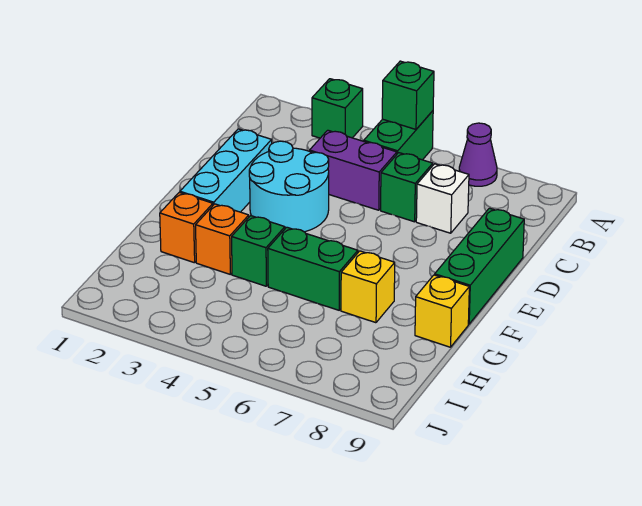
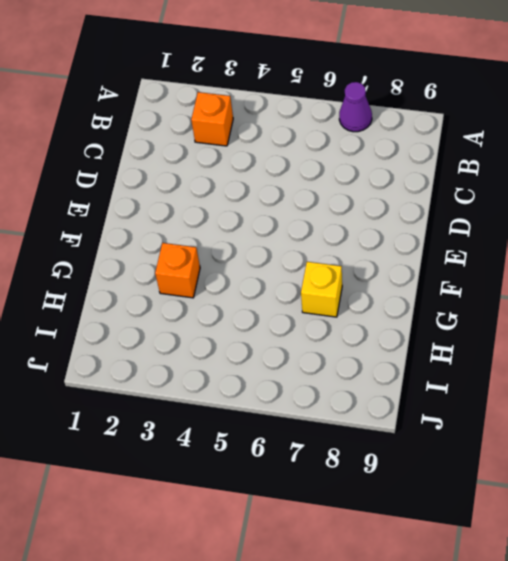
orange 1x1 brick [191,92,233,146] -> orange 1x1 brick moved to [160,192,213,263]
none -> green 1x1 brick [312,79,363,138]
none -> green 1x2 brick [364,111,433,160]
none -> purple 1x2 brick [310,130,397,210]

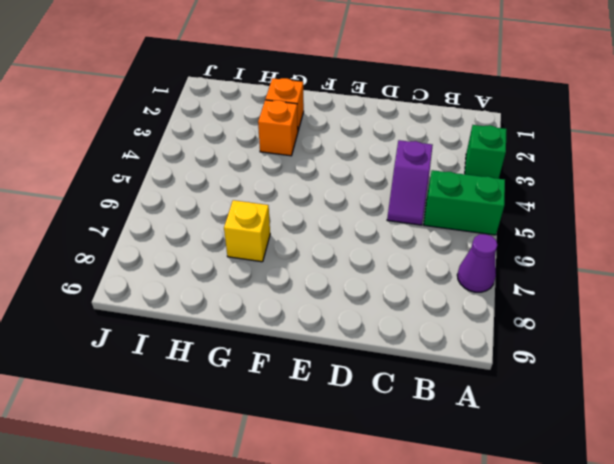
purple 1x2 slope [387,140,433,225] -> purple 1x2 brick [310,130,397,210]
none -> green 1x1 brick [381,153,433,222]
none -> white 1x1 brick [416,164,469,233]
none -> cyan 1x3 brick [180,129,272,212]

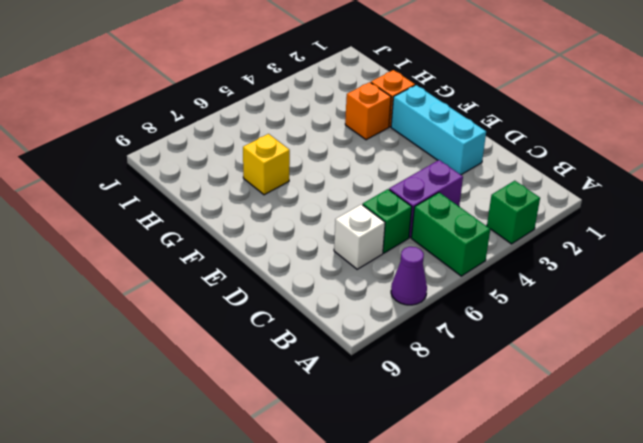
none -> cyan 2x2 round brick [249,141,329,232]
none -> green 1x3 brick [435,208,524,324]
none -> green 1x1 brick [232,216,285,286]

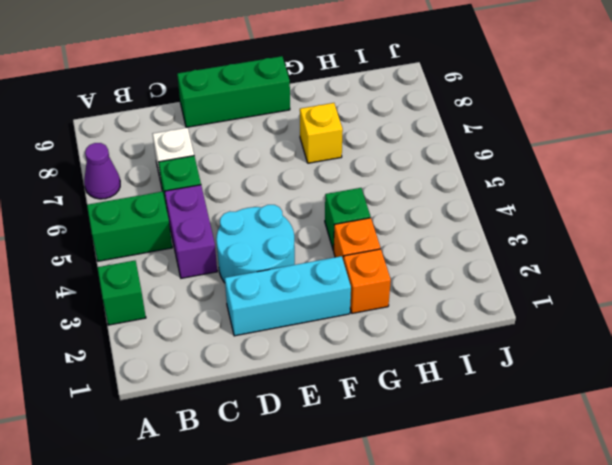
none -> green 1x2 brick [268,227,358,310]
none -> yellow 1x1 brick [415,275,469,347]
none -> green 1x1 brick [382,61,434,129]

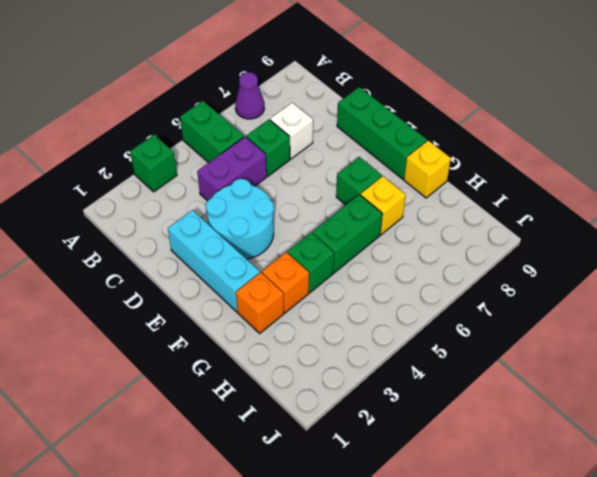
green 1x1 brick [336,157,382,205] -> green 1x1 brick moved to [382,61,434,129]

